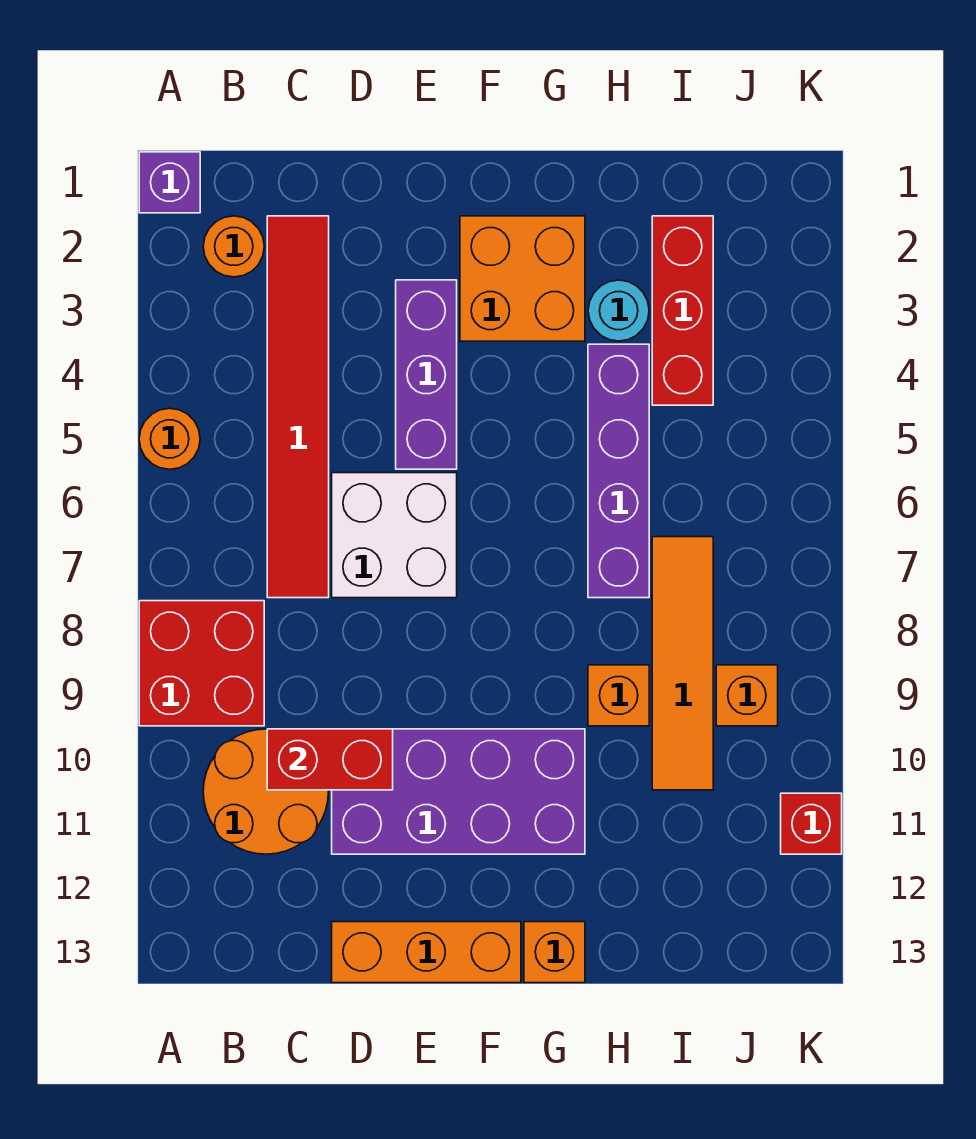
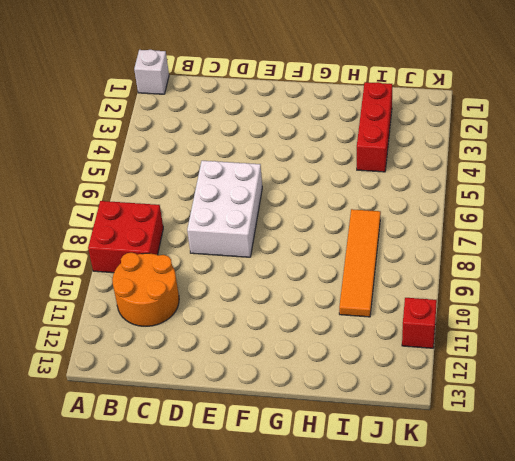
white 1x1 brick [134,50,169,94] -> purple 1x1 brick [139,152,200,213]
white 2x3 brick [187,161,262,257] -> white 2x2 brick [332,473,457,598]
none -> orange 1x1 round brick [139,408,200,469]
none -> orange 1x1 round brick [203,216,264,277]
none -> red 1x6 tile [267,216,329,598]

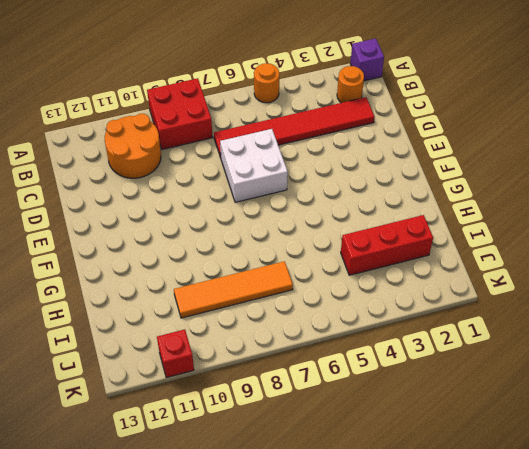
none -> purple 2x4 brick [332,729,585,854]
none -> orange 1x3 brick [332,922,521,983]
none -> purple 1x3 brick [396,280,457,469]

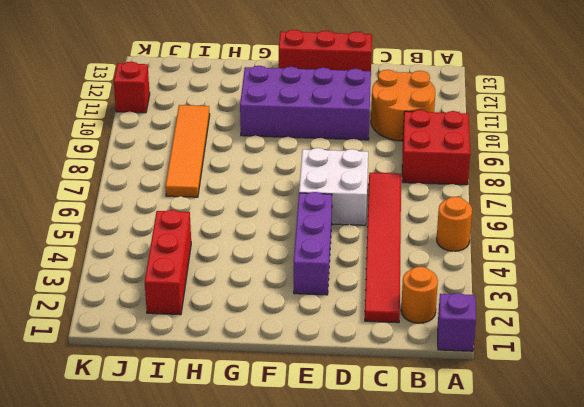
red 1x3 brick [279,30,372,71] -> orange 1x3 brick [332,922,521,983]
none -> orange 2x2 brick [460,216,585,341]
none -> orange 1x1 brick [524,922,585,983]
none -> cyan 1x1 round brick [588,280,649,341]

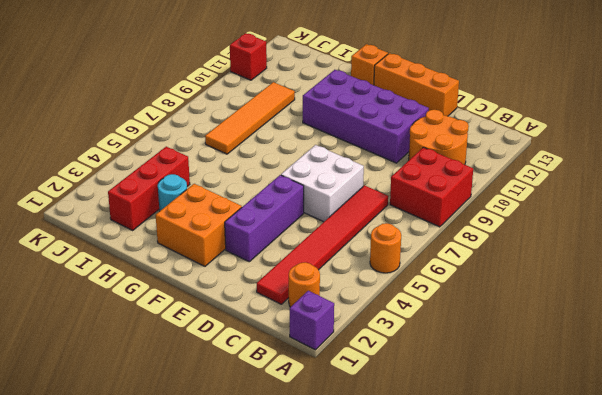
none -> purple 1x4 brick [588,344,649,598]
none -> orange 1x1 brick [588,665,649,726]
none -> orange 1x1 brick [716,665,778,726]

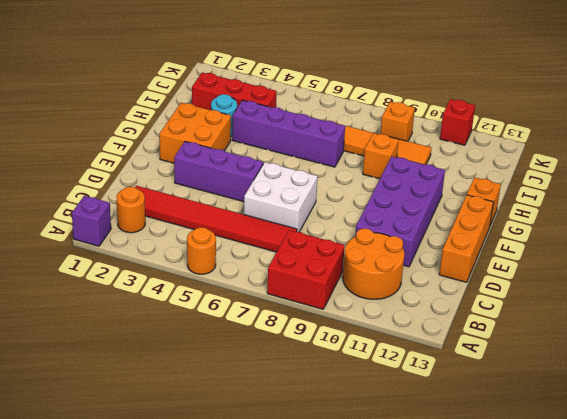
none -> red 1x2 brick [267,729,393,790]

